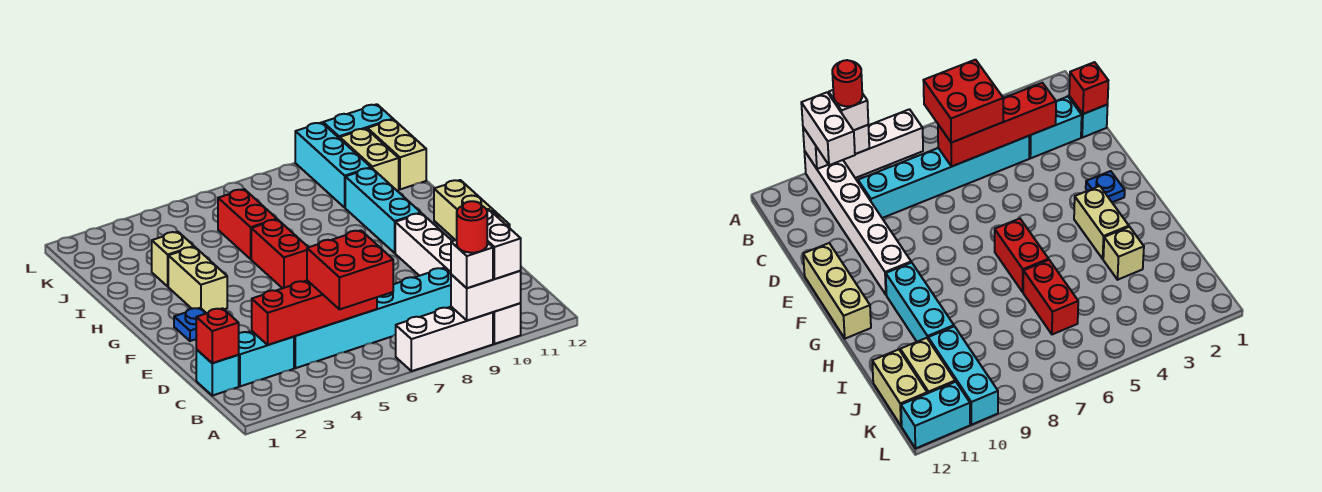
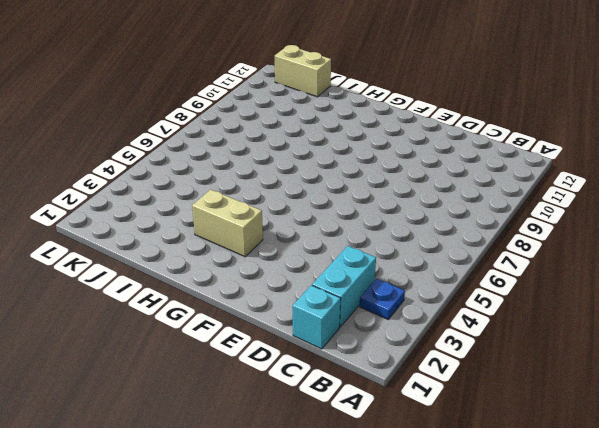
blue 1x1 plate [360,279,405,319] -> blue 1x1 plate moved to [174,308,206,341]
none -> white 1x3 brick [396,307,493,371]
none -> white 1x6 brick [395,213,521,344]
none -> cyan 1x6 brick [294,268,451,368]

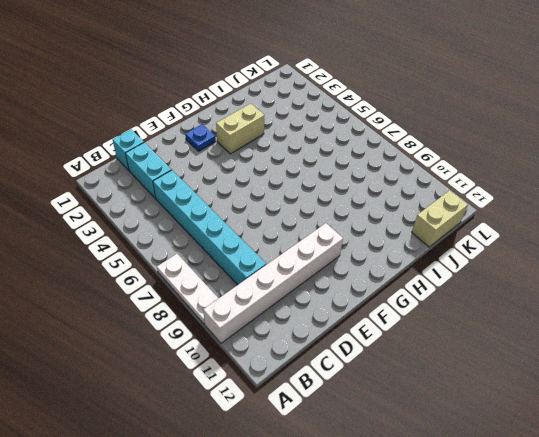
white 1x3 plate [157,254,218,324] -> white 1x3 brick [396,307,493,371]
none -> tan 1x3 brick [434,180,510,240]
none -> red 1x2 brick [251,219,308,288]
none -> cyan 1x3 brick [345,168,421,253]

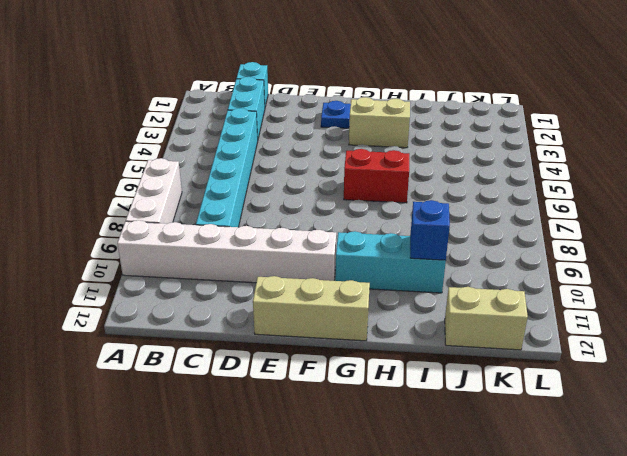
blue 1x1 brick [410,200,450,261] -> none
none -> tan 1x1 brick [152,232,194,286]
none -> red 1x2 brick [218,189,277,259]
none -> cyan 1x3 brick [295,122,371,207]

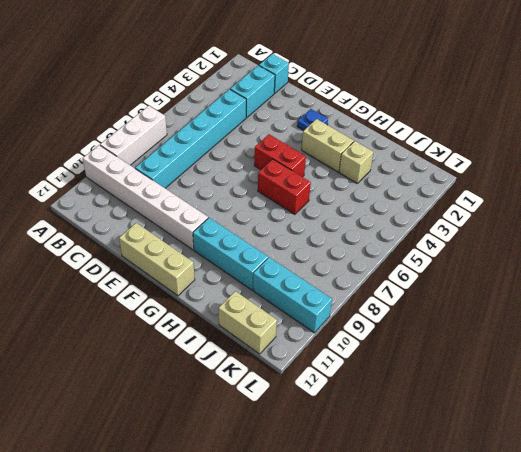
red 1x2 brick [254,134,306,177] -> red 1x2 brick moved to [218,189,277,259]
none -> tan 1x2 brick [340,129,399,190]
none -> cyan 1x2 brick [323,104,393,138]
none -> white 1x2 brick [451,271,521,321]

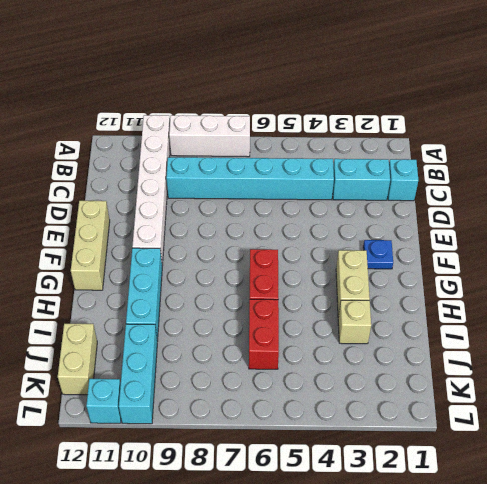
cyan 1x1 brick [86,379,121,423] -> cyan 1x2 brick [323,104,393,138]
none -> tan 1x2 brick [340,129,399,190]
none -> white 1x2 brick [451,271,521,321]
none -> red 1x1 brick [196,308,239,363]

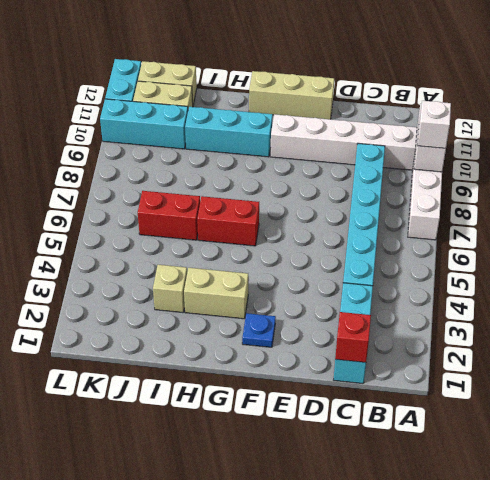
none -> red 1x4 brick [252,281,377,345]
none -> white 1x2 brick [487,209,521,279]
none -> red 2x2 brick [307,230,393,309]

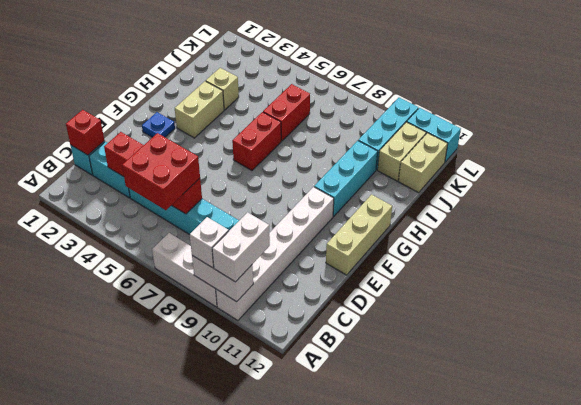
none -> red 1x1 round brick [457,201,487,253]

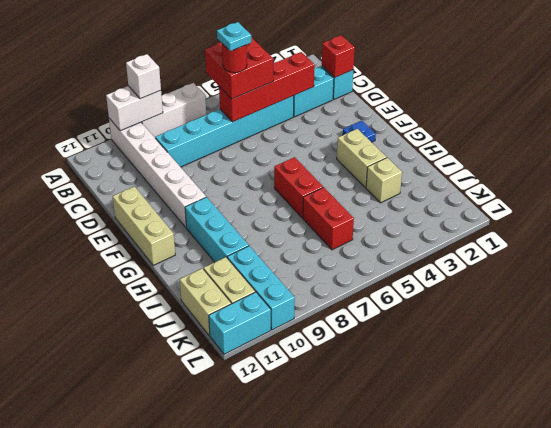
red 1x1 round brick [222,44,247,73] -> red 1x1 round brick moved to [457,201,487,253]
cyan 1x1 plate [217,22,251,51] -> none
none -> white 1x2 brick [487,209,521,279]

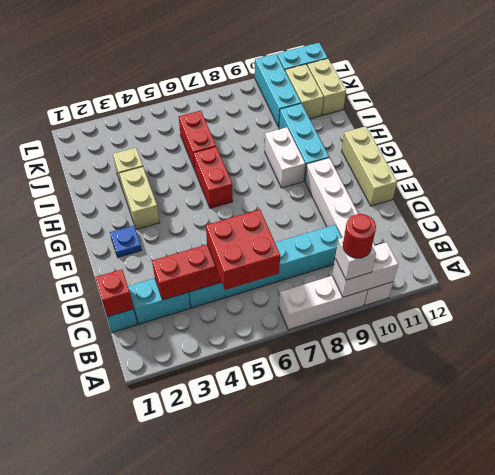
white 1x2 brick [265,127,305,188] -> white 1x2 brick moved to [487,209,521,279]

